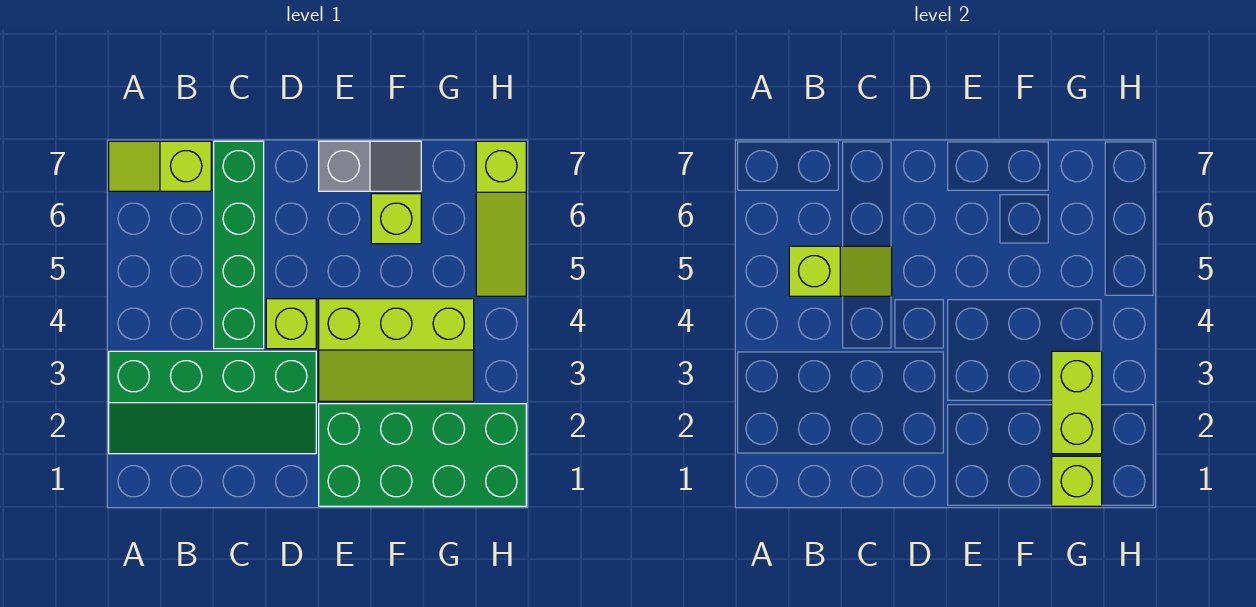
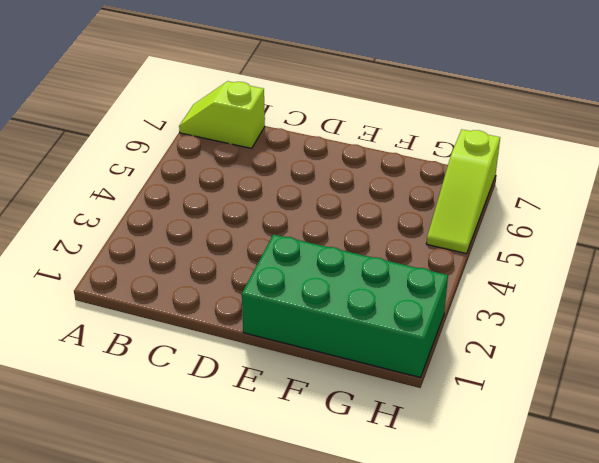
none -> green 2x4 slope [109,351,316,454]
none -> green 1x4 brick [214,141,264,349]
none -> lime 1x1 brick [266,299,316,349]

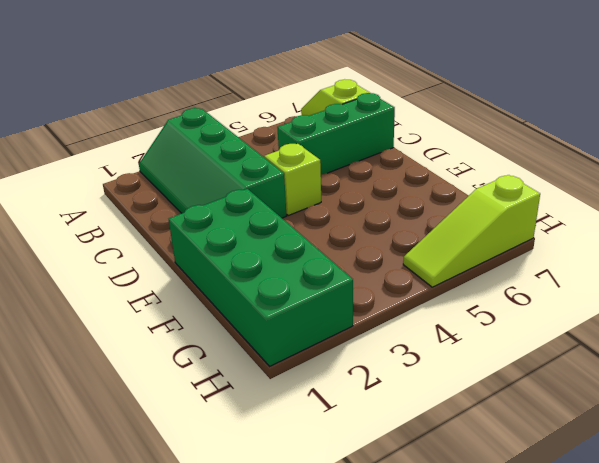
green 1x3 brick [277,93,395,175] -> green 1x4 brick [214,141,264,349]
none -> lime 2x3 slope [319,299,474,401]
none -> grey 1x2 slope [319,141,421,191]
none -> lime 1x1 brick [371,194,421,244]

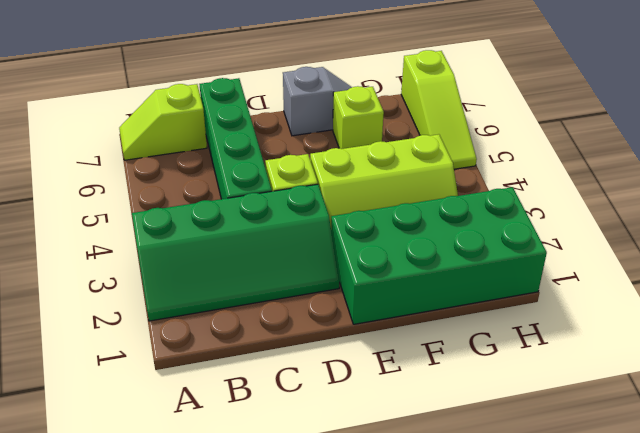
none -> lime 1x2 slope [789,246,892,296]
none -> lime 1x1 brick [1052,456,1102,506]
none -> lime 1x2 brick [1052,351,1102,454]

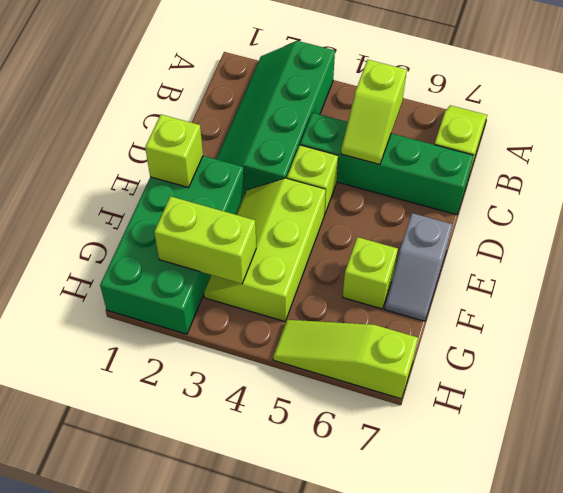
lime 1x1 brick [145,115,203,187] -> lime 1x1 brick moved to [1052,456,1102,506]

